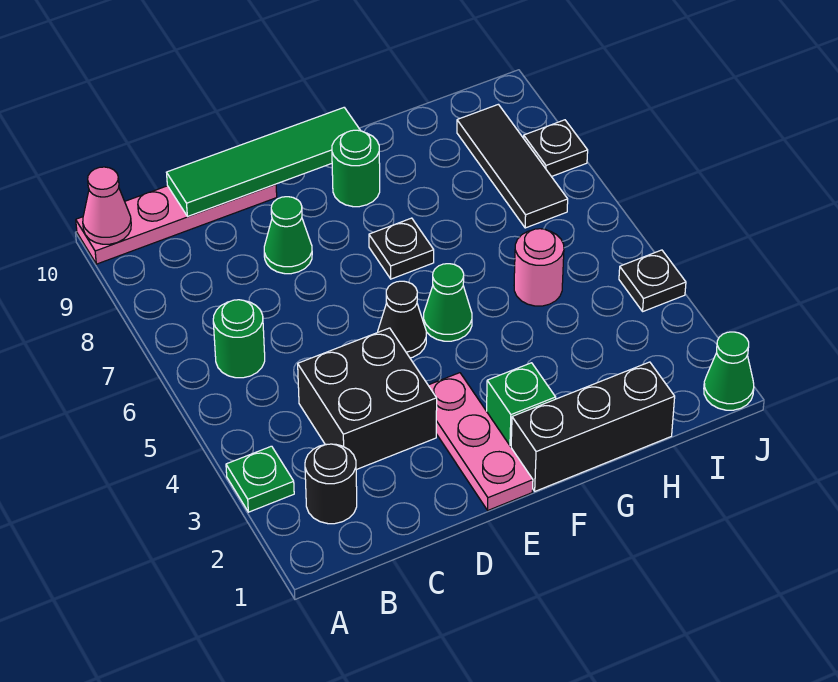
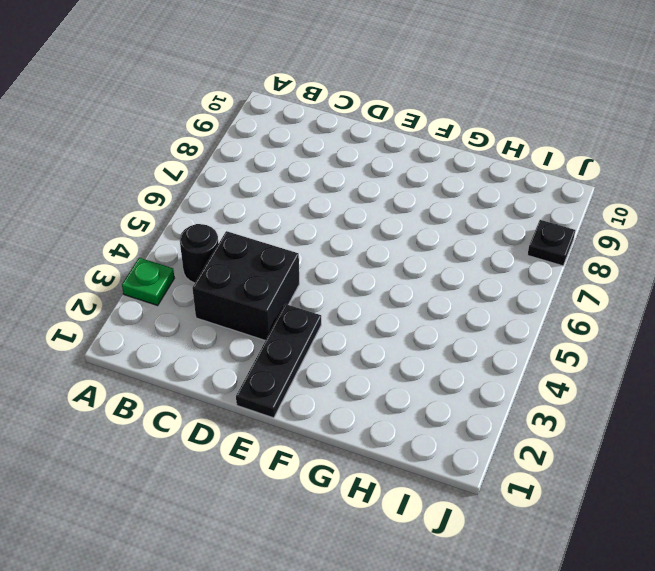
black 1x1 round brick [180,224,219,283] -> black 1x1 round brick moved to [305,444,357,524]
black 1x3 plate [236,304,321,418] -> pink 1x3 plate [428,373,533,510]
none -> pink 1x4 plate [76,184,277,264]
none -> green 1x1 round brick [213,300,265,378]
none -> green 1x1 cone [264,197,312,274]

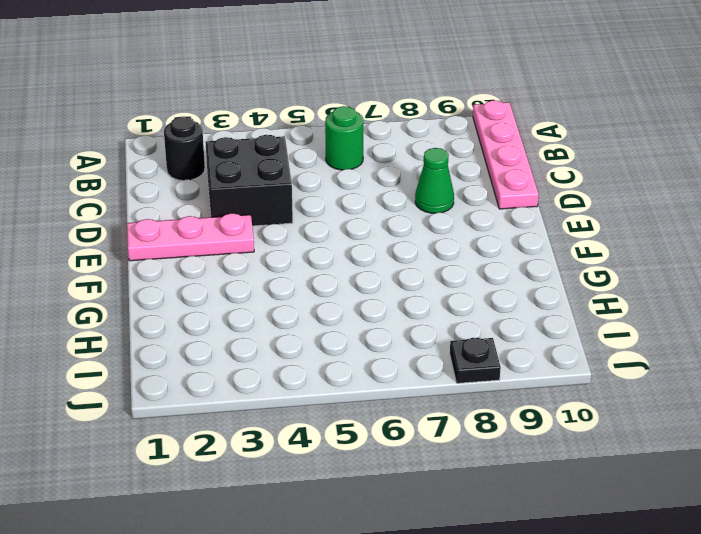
none -> green 1x1 plate [226,446,294,512]
none -> black 1x1 cone [378,281,426,358]
none -> black 1x3 brick [511,362,675,491]

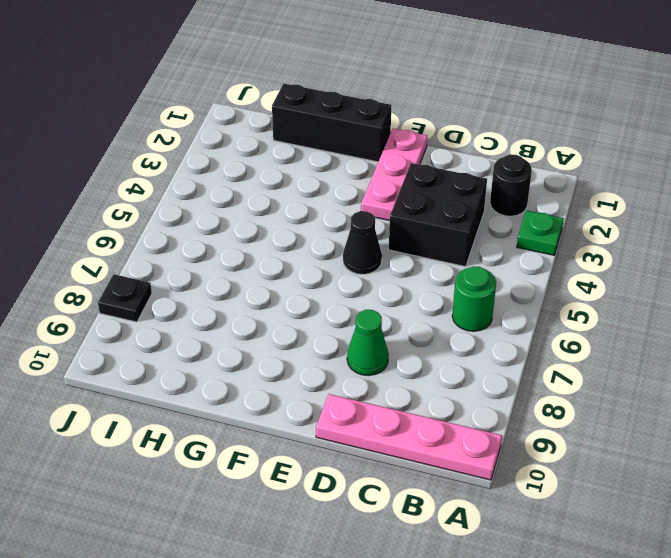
none -> green 1x1 brick [487,363,556,447]
none -> green 1x1 cone [424,264,472,341]
none -> black 1x1 plate [369,218,434,279]

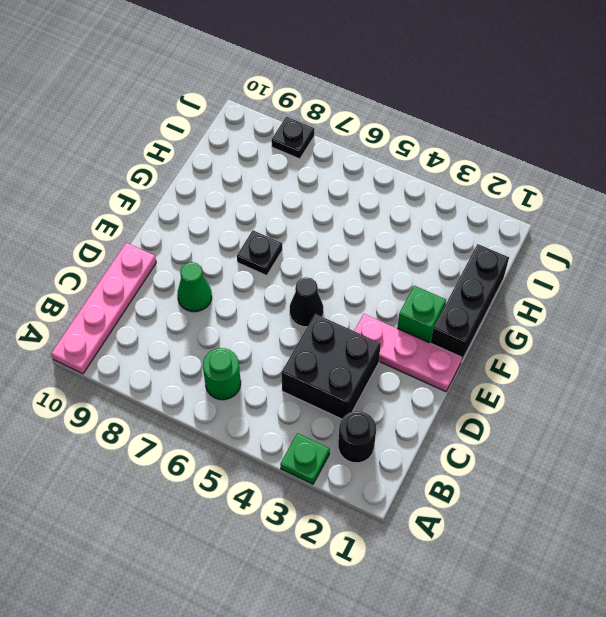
none -> green 1x1 cone [424,264,472,341]
none -> green 1x1 round brick [332,130,380,207]
none -> pink 1x1 round brick [514,229,564,306]

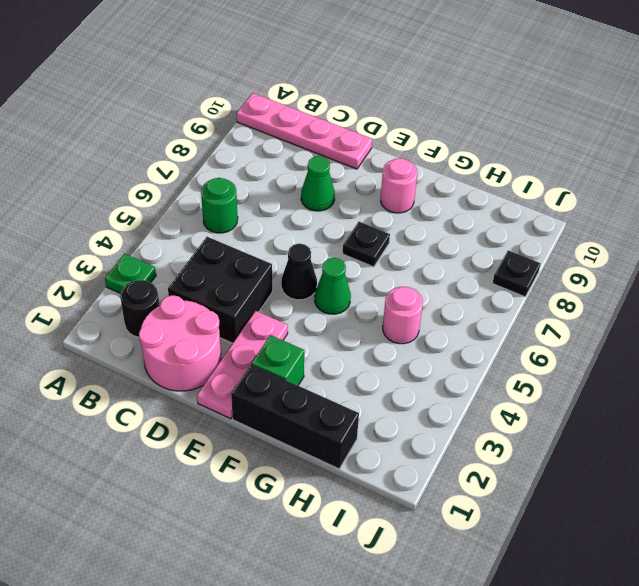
pink 2x2 round brick [139,295,221,391] -> none
pink 1x1 round brick [381,158,417,213] -> green 1x1 round brick [332,130,380,207]
none -> black 1x3 tile [457,104,568,228]
none -> green 1x1 cone [704,332,754,410]
none -> black 1x1 plate [619,250,686,311]

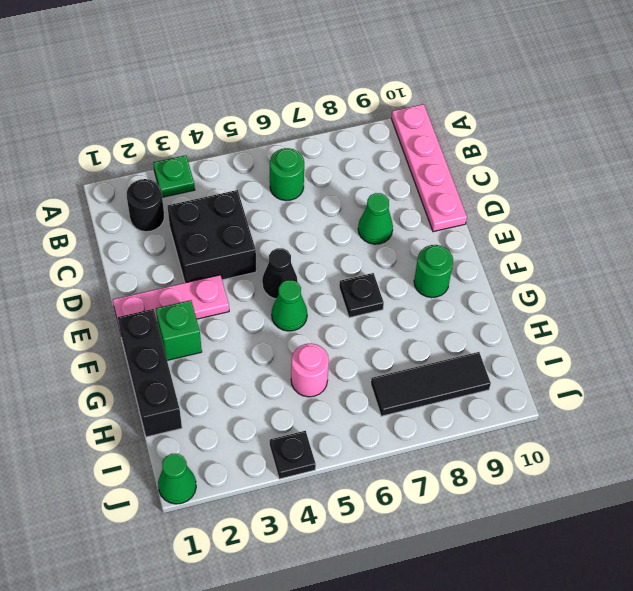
none -> black 1x1 plate [524,120,588,177]
none -> pink 1x1 cone [83,167,131,244]
none -> green 1x4 tile [167,108,361,217]

